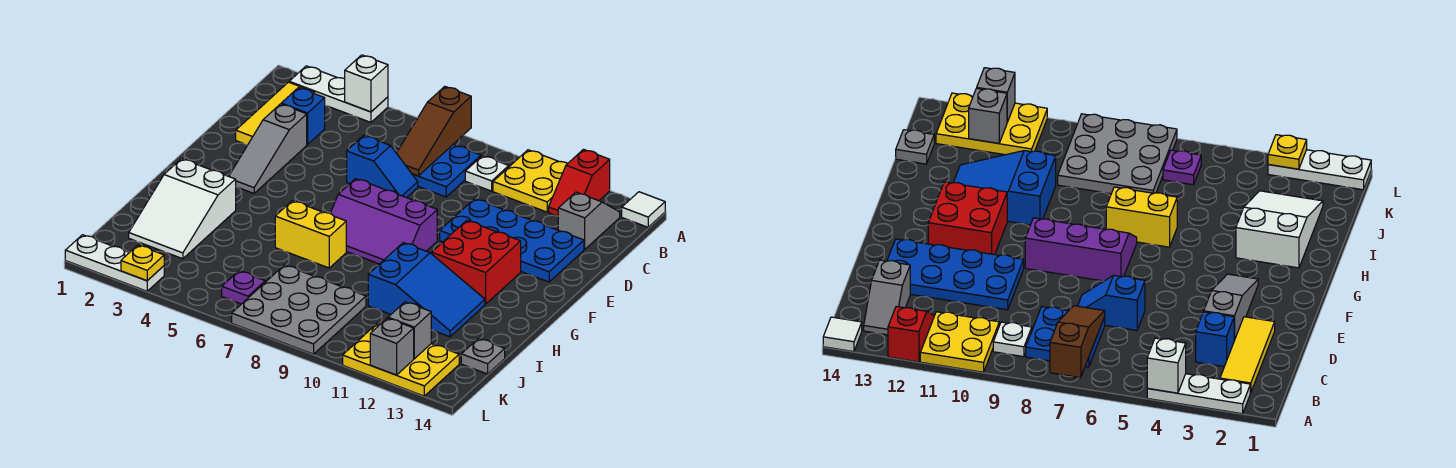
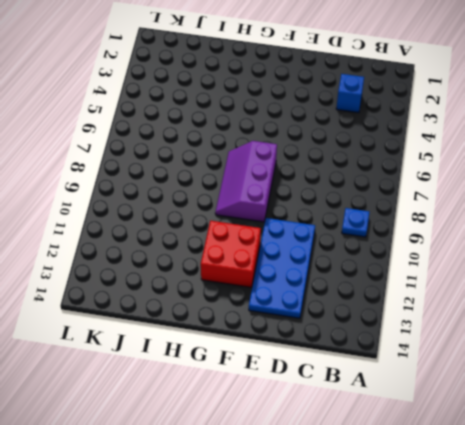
blue 1x1 plate [342,208,369,237] -> white 1x1 plate [465,156,509,191]
none -> white 1x3 plate [289,66,388,122]
none -> yellow 2x2 plate [493,150,567,212]
none -> red 1x2 slope [549,150,610,216]

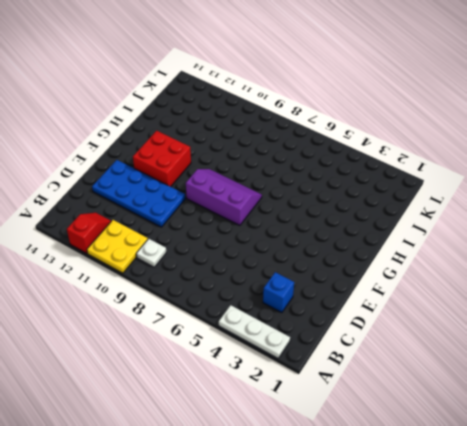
none -> white 1x1 tile [622,192,665,227]
none -> yellow 1x3 tile [236,82,315,145]
none -> blue 2x2 plate [412,145,481,197]

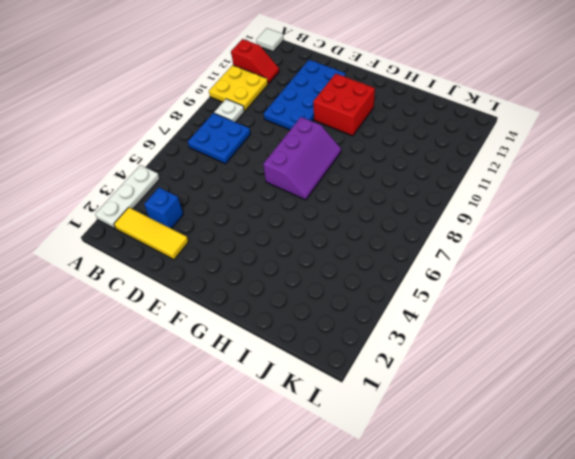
none -> grey 1x2 slope [558,192,620,249]
none -> grey 1x3 slope [229,104,307,193]
none -> blue 1x2 slope [347,135,418,198]

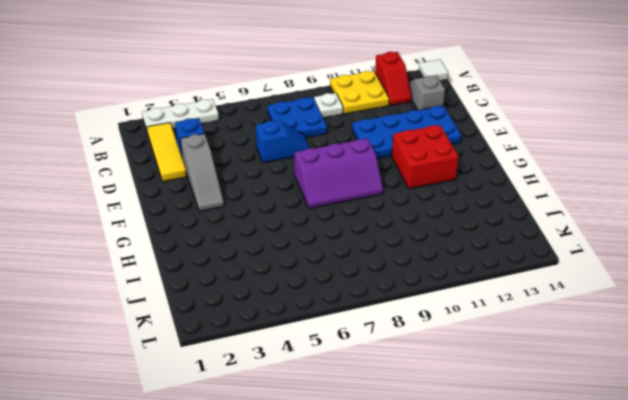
none -> white 2x3 slope [129,159,236,259]
none -> yellow 1x2 brick [275,201,346,268]
none -> blue 2x3 slope [368,243,485,337]

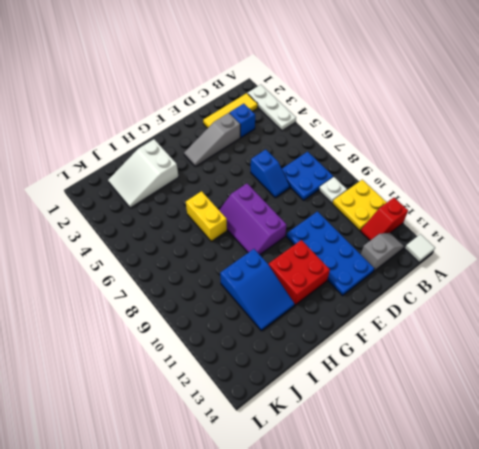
none -> grey 3x3 plate [232,265,366,354]
none -> grey 1x1 plate [461,339,505,374]
none -> purple 1x1 plate [222,271,265,304]

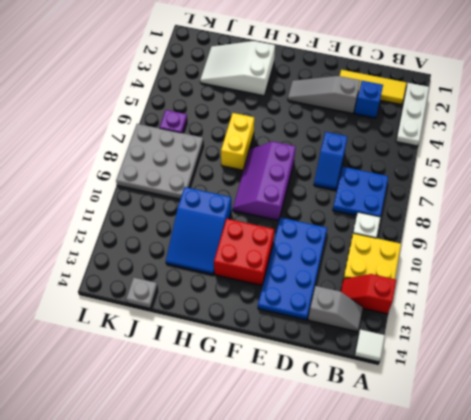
none -> yellow 2x3 plate [343,323,459,396]
none -> white 1x3 plate [65,235,164,291]
none -> white 1x1 brick [345,55,388,112]

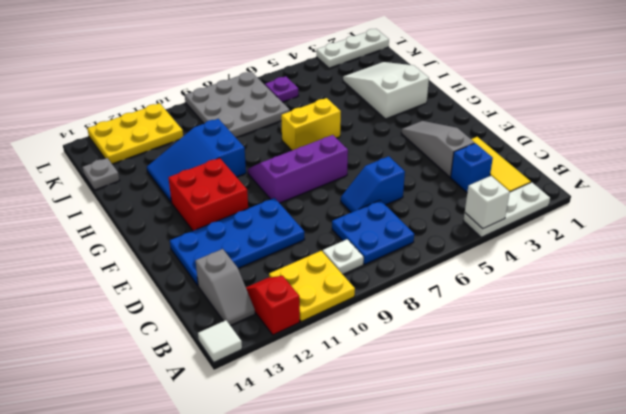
none -> brown 1x3 slope [397,87,471,176]
none -> grey 1x1 brick [388,302,431,359]
none -> yellow 1x1 plate [121,245,164,281]

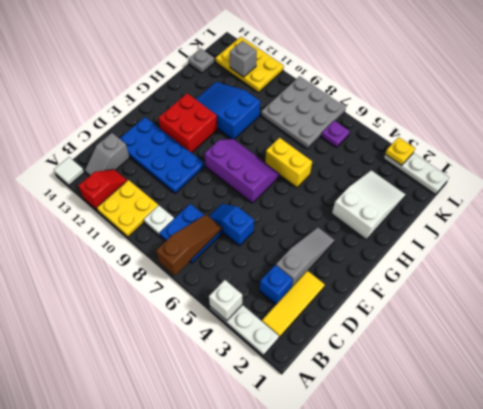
none -> grey 1x1 brick [370,318,414,375]

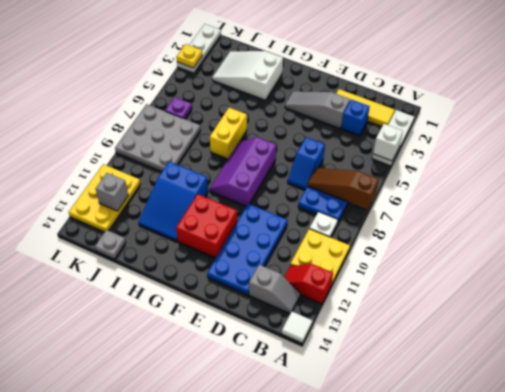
none -> grey 1x1 brick [370,318,414,375]

